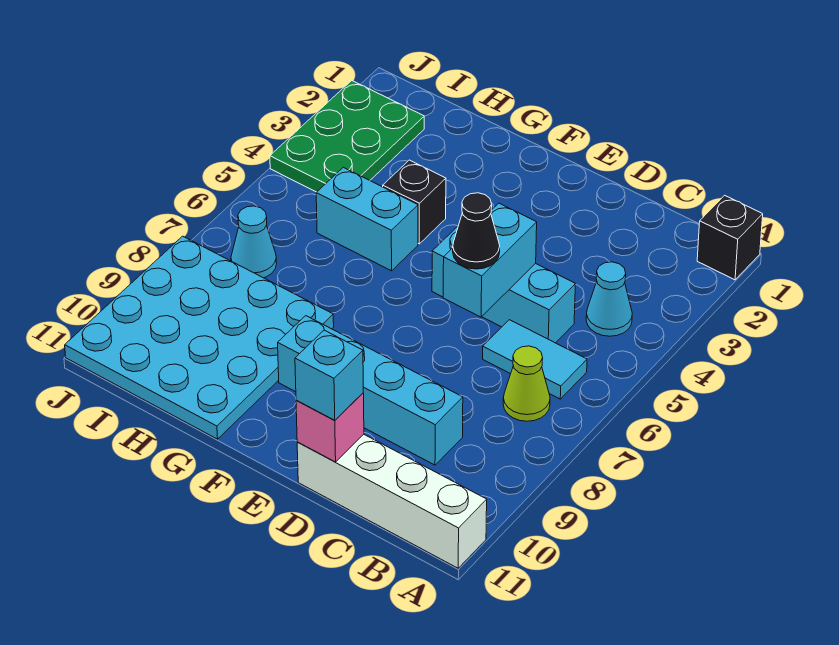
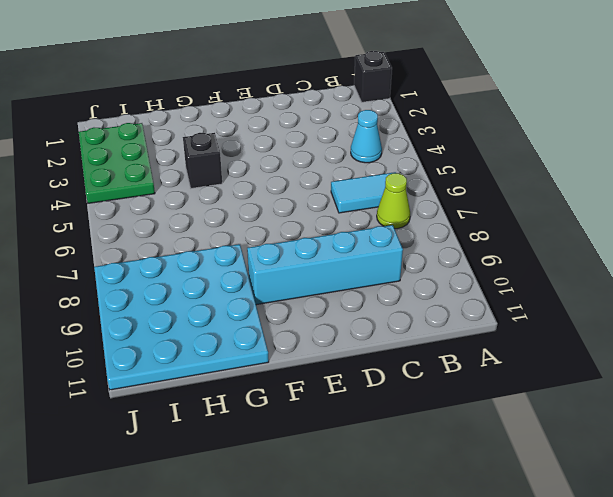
none -> white 1x4 brick [297,434,487,568]
none -> cyan 1x3 brick [432,226,575,343]
none -> cyan 1x2 brick [316,167,418,271]

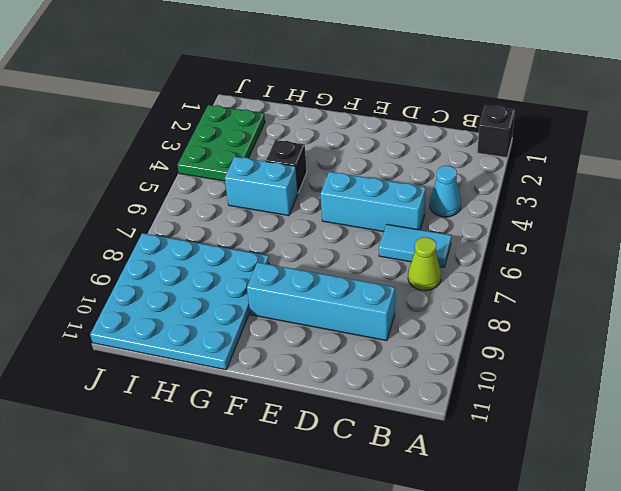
none -> white 1x4 brick [297,434,487,568]
none -> cyan 1x1 cone [231,206,277,278]
none -> cyan 1x2 brick [443,203,537,317]

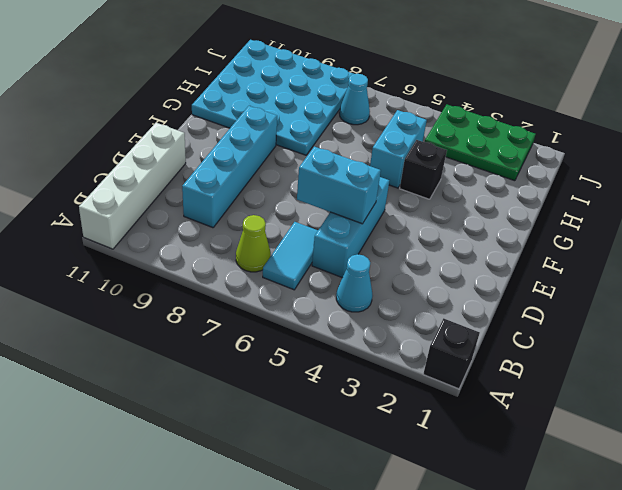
none -> pink 1x1 brick [296,393,364,462]
none -> black 1x1 cone [453,193,500,269]
none -> cyan 1x1 brick [295,330,363,420]

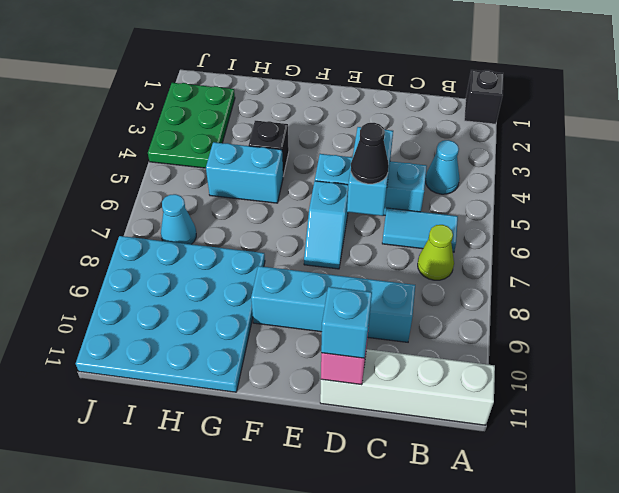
cyan 1x2 slope [304,181,348,269] -> none

